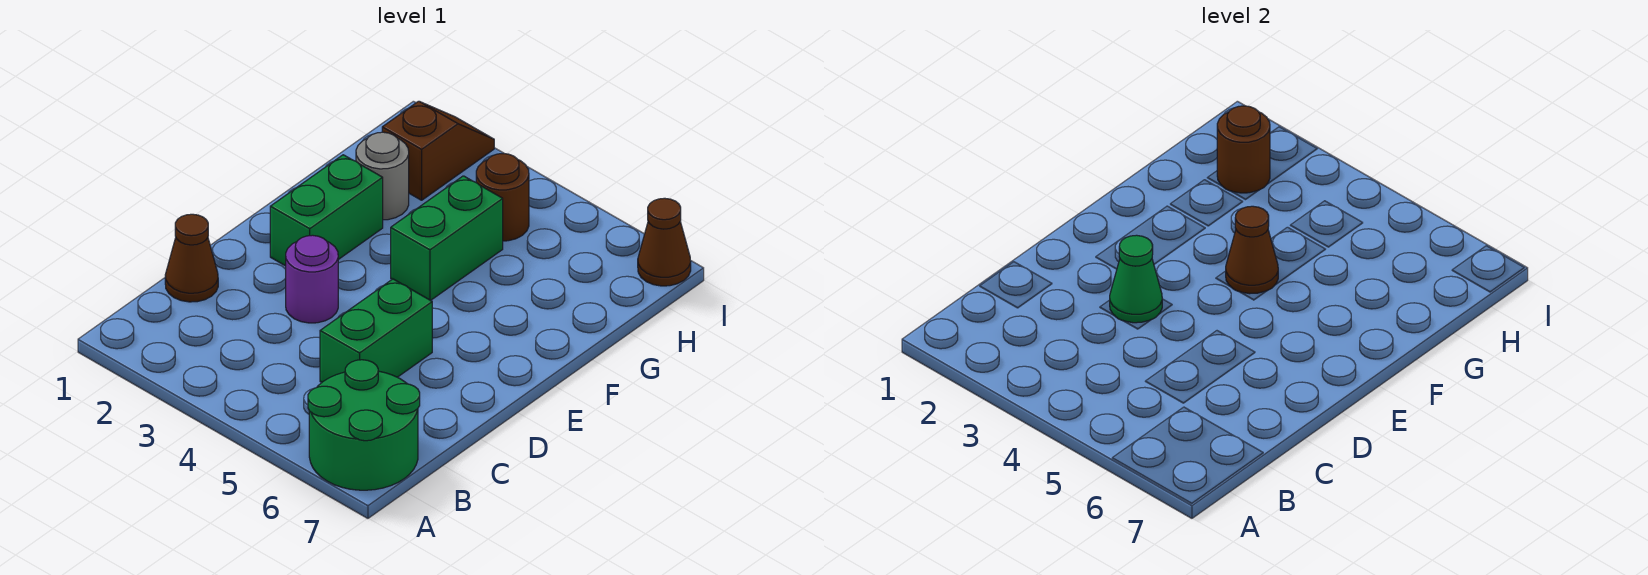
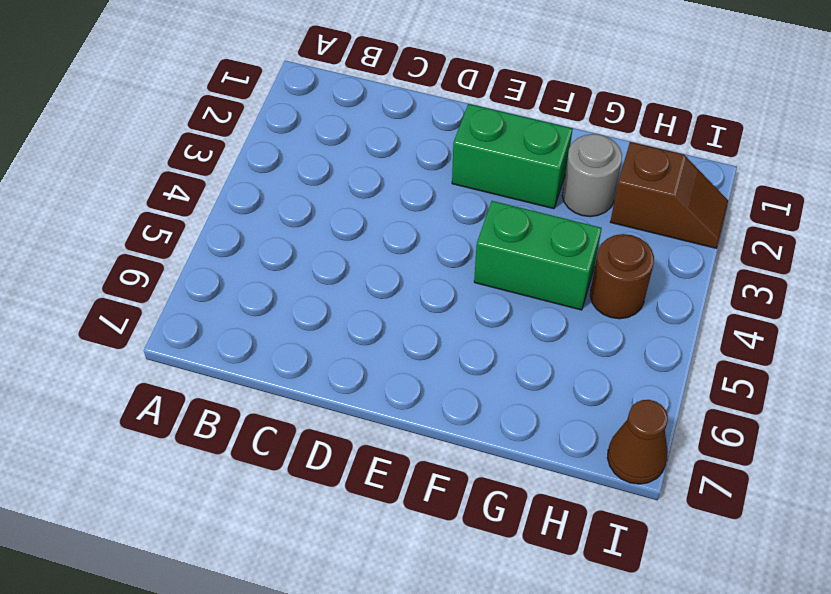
none -> green 2x2 round brick [308,360,420,490]
none -> brown 1x1 cone [165,214,218,302]
none -> green 1x2 brick [320,279,432,382]

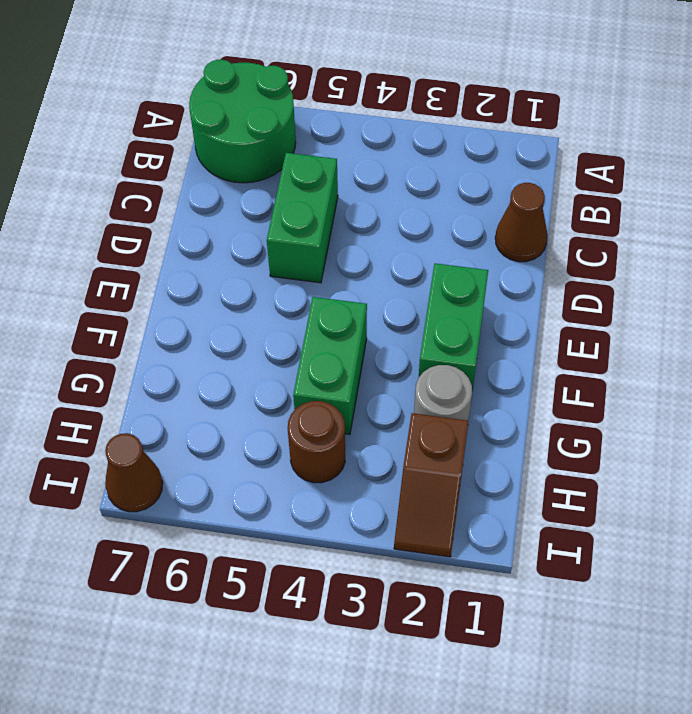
none -> purple 1x1 round brick [286,235,338,323]
none -> green 1x1 cone [1110,235,1162,323]
none -> brown 1x1 cone [1226,206,1278,294]

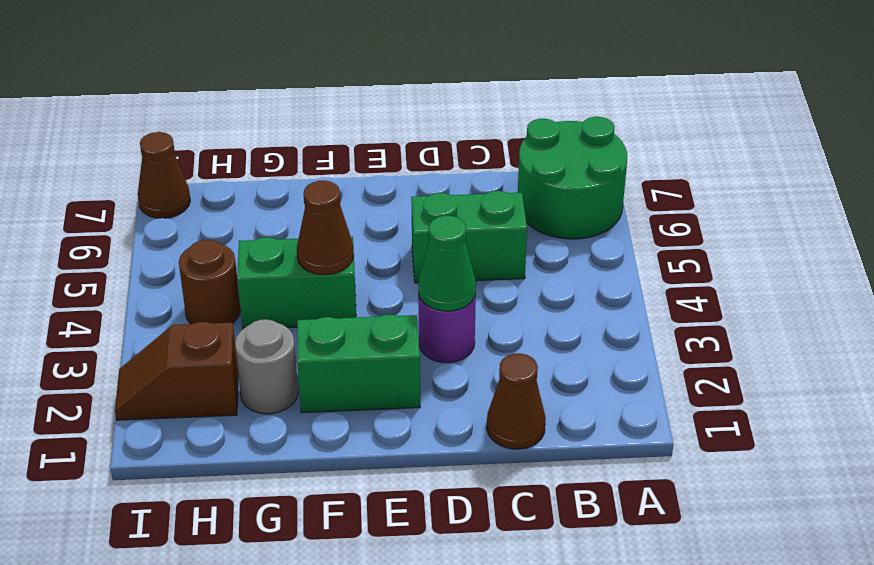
none -> brown 1x1 round brick [1217,106,1270,193]

